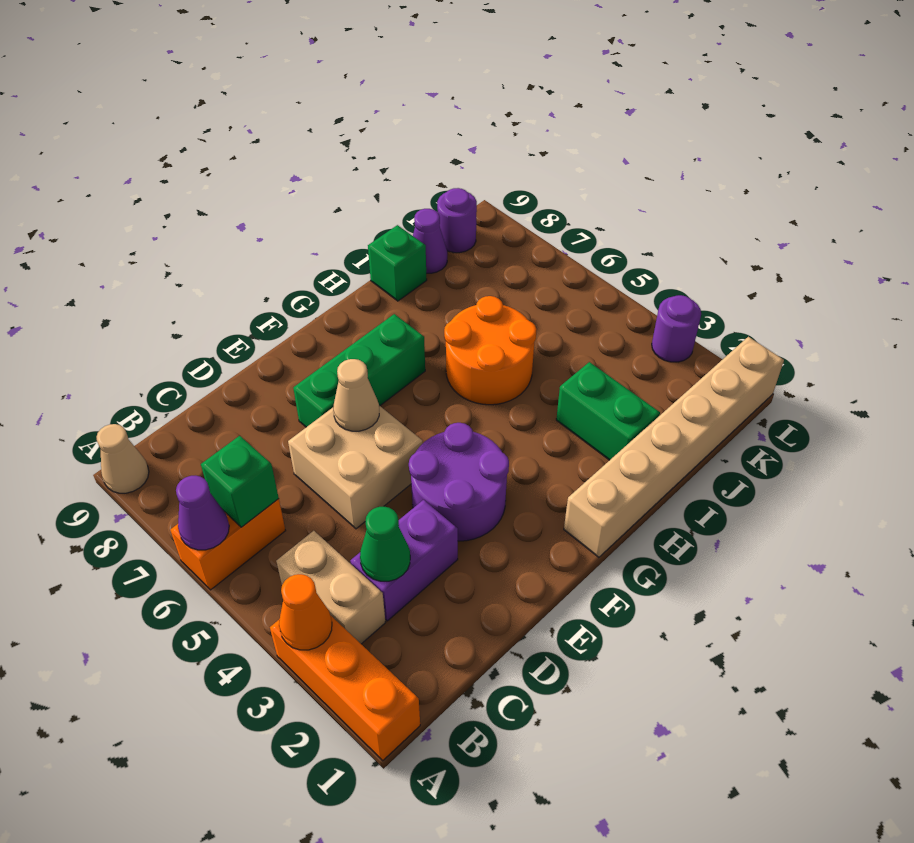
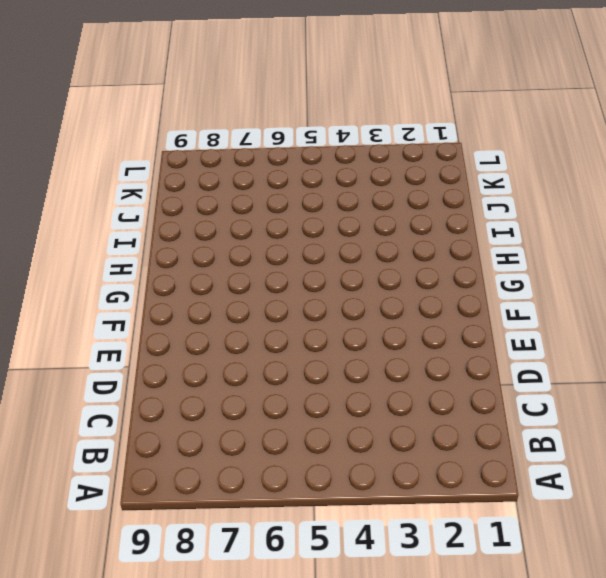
none -> orange 1x3 brick [270,616,420,761]
none -> orange 1x2 brick [170,499,286,590]
none -> tan 1x1 cone [97,424,149,493]

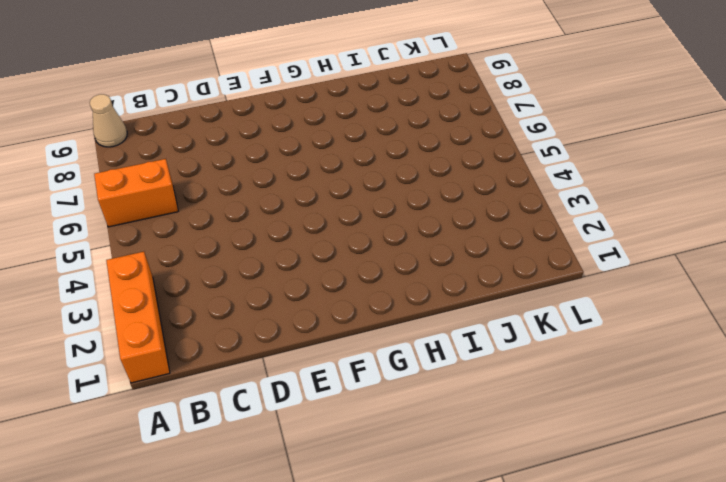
none -> tan 1x2 brick [276,531,386,644]
none -> purple 1x2 brick [350,500,458,621]
none -> tan 2x2 brick [288,406,423,529]

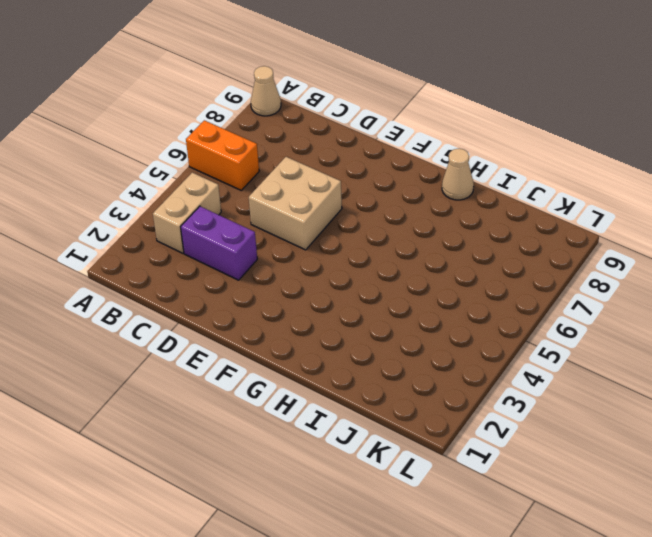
tan 1x1 cone [442,149,474,200] -> tan 1x1 cone moved to [333,359,379,431]
none -> orange 1x3 brick [270,616,420,761]
none -> purple 2x2 round brick [409,423,509,541]
none -> green 1x3 brick [293,314,425,427]

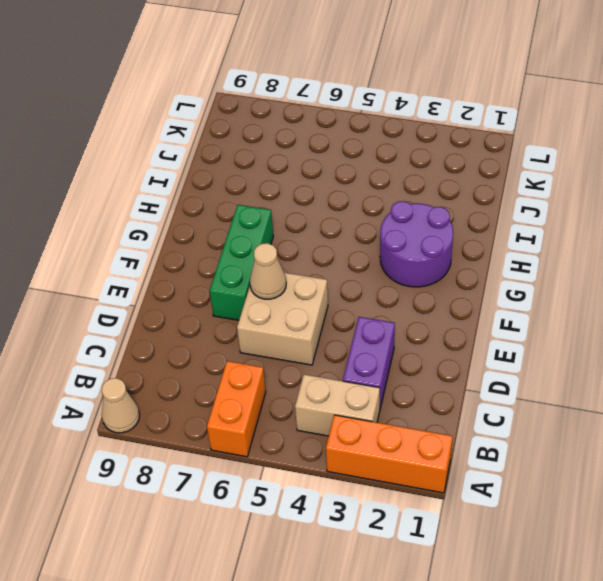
purple 2x2 round brick [380,201,453,287] -> purple 2x2 round brick moved to [409,423,509,541]
none -> tan 1x6 brick [564,337,784,557]
none -> orange 2x2 round brick [444,296,537,405]
none -> green 1x2 brick [556,362,660,460]

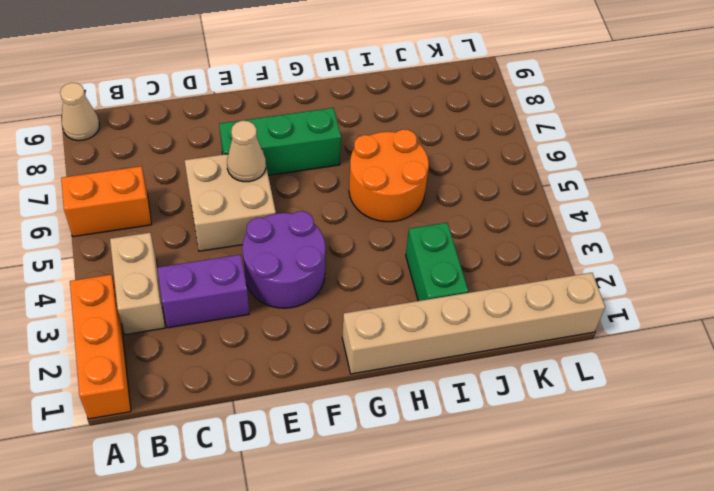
none -> green 1x1 brick [368,225,427,301]
none -> purple 1x1 cone [413,209,447,273]
none -> purple 1x1 round brick [437,188,477,253]

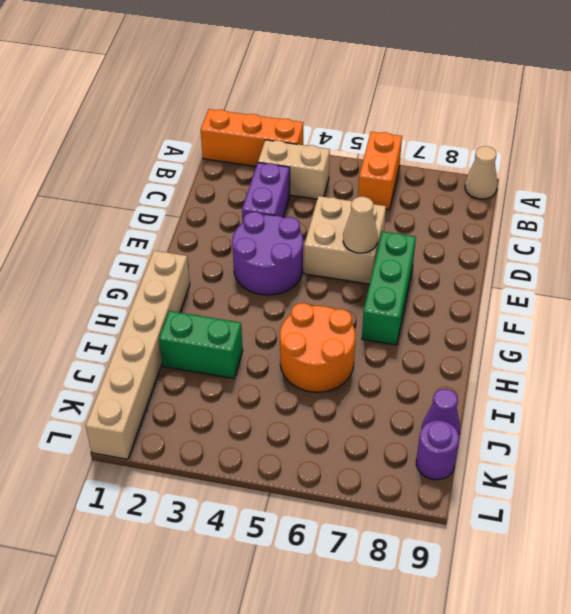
none -> green 1x1 brick [368,225,427,301]
none -> purple 1x1 round brick [652,295,701,362]
none -> orange 1x1 cone [279,574,332,650]

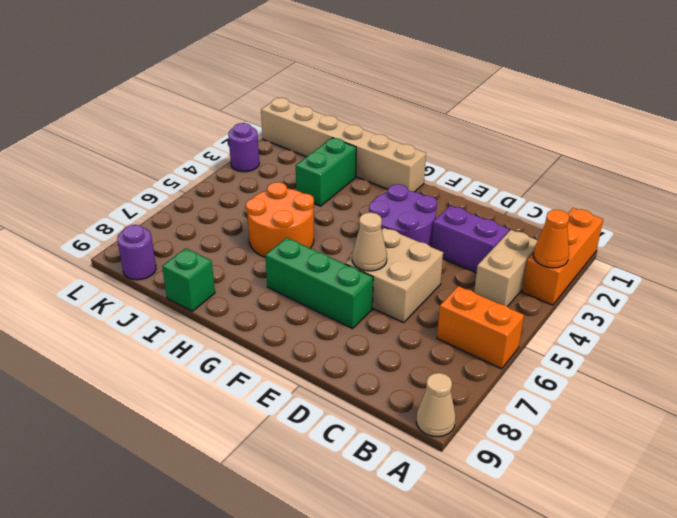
none -> purple 1x1 cone [413,209,447,273]
none -> purple 1x1 cone [176,476,229,550]
none -> green 1x1 brick [201,436,279,527]

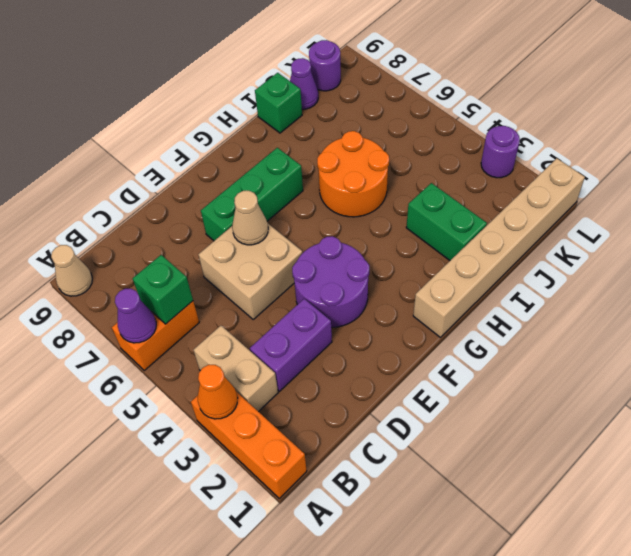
none -> green 1x1 cone [360,506,410,581]

